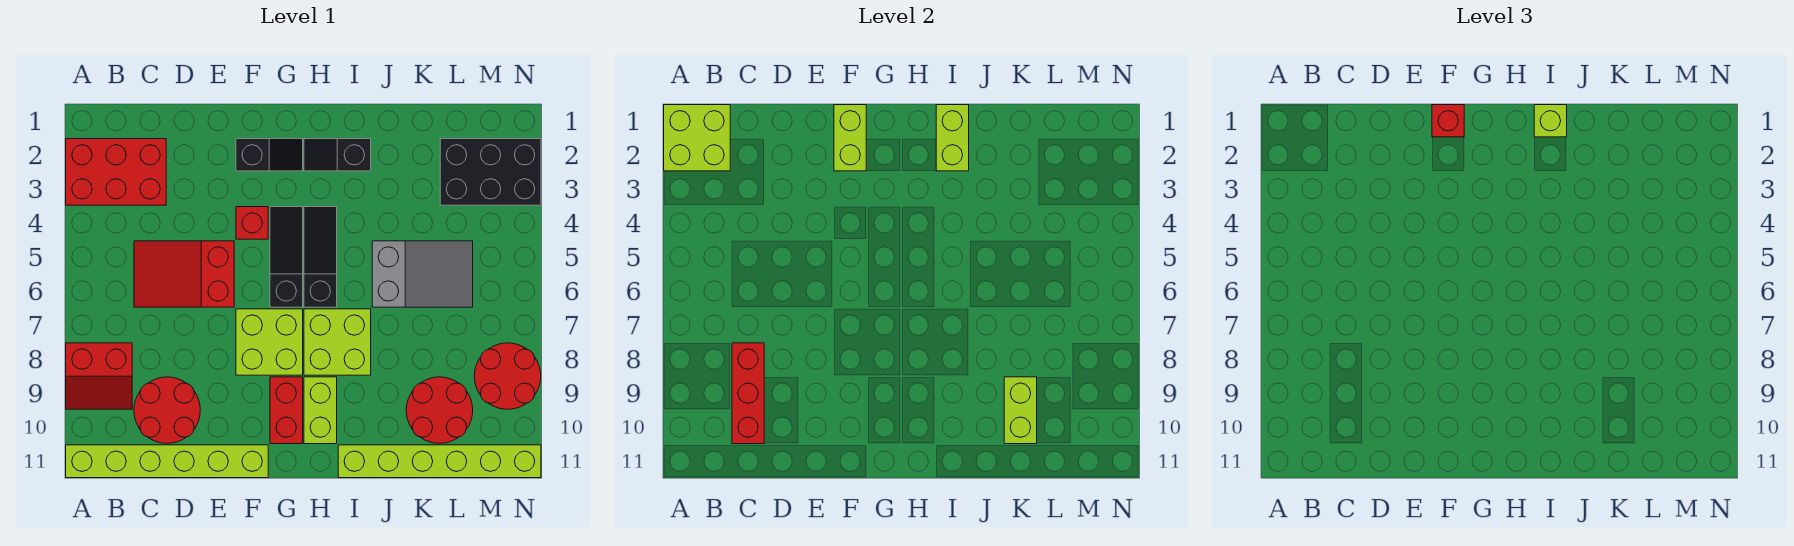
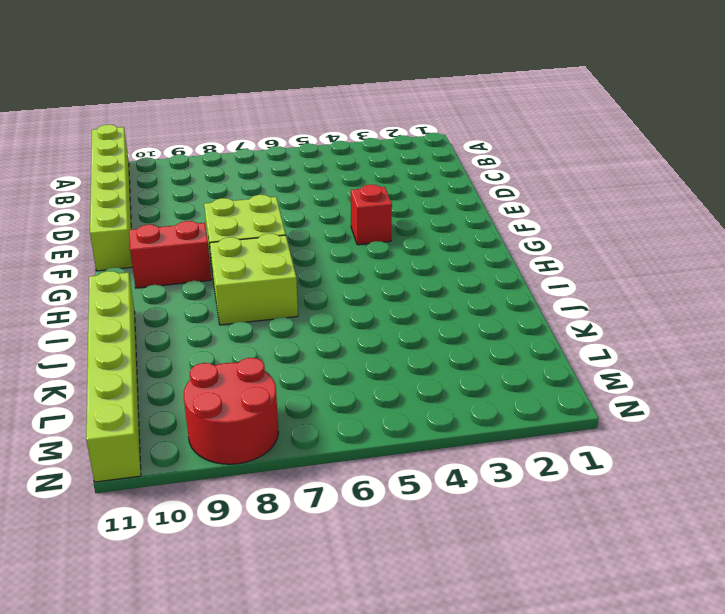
none -> red 2x3 brick [66,139,166,205]
none -> red 2x2 slope [66,343,132,409]
none -> red 2x3 slope [134,241,234,307]

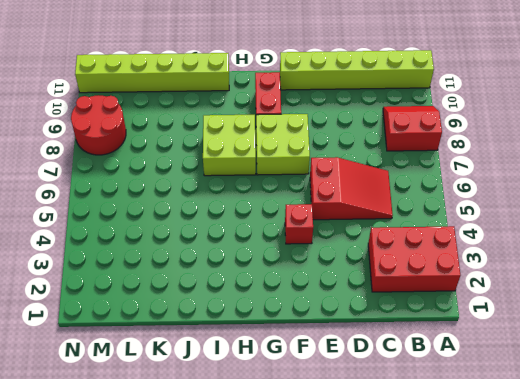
none -> red 2x2 round brick [134,377,200,443]
none -> black 1x2 slope [236,139,303,171]
none -> black 1x3 slope [270,207,303,307]

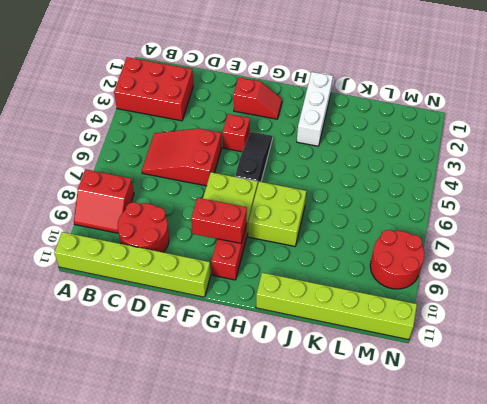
red 1x2 slope [233,78,282,119] -> black 1x2 slope [236,139,303,171]
red 1x2 brick [191,198,247,243] -> none
white 1x3 brick [297,72,333,146] -> black 1x2 slope [304,139,371,171]
none -> black 1x3 slope [304,207,337,307]
none -> lime 1x2 brick [304,377,337,444]
none -> grey 2x3 slope [372,241,473,307]

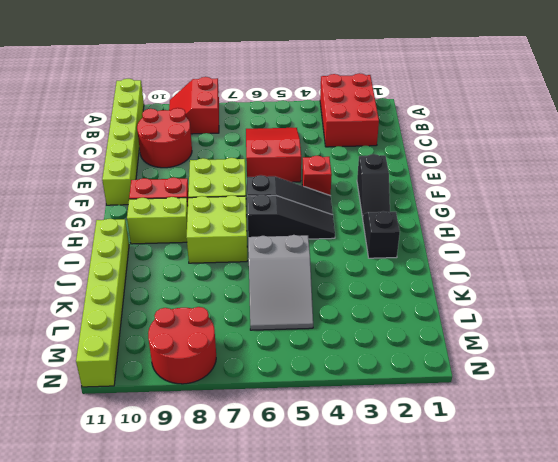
none -> red 2x2 round brick [406,377,473,443]
none -> black 2x3 brick [440,139,541,205]
none -> lime 2x2 brick [664,105,730,171]

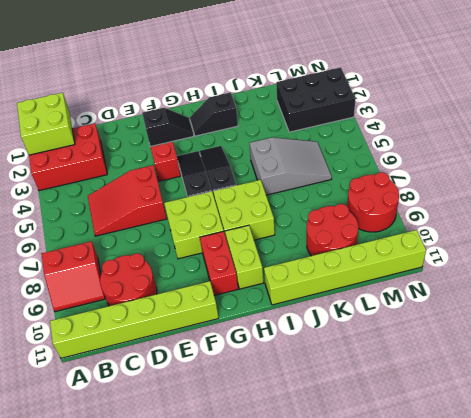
none -> red 1x3 brick [732,343,764,444]
none -> lime 1x2 brick [834,105,866,171]
none -> lime 1x2 brick [936,105,969,171]

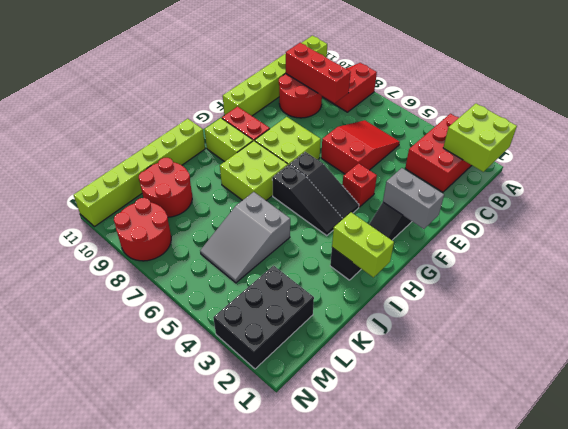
grey 1x2 brick [383,168,444,229] -> lime 1x2 brick [834,105,866,171]
none -> lime 1x2 brick [1004,377,1037,444]
none -> red 1x1 brick [1432,105,1464,137]
none -> lime 1x1 brick [1534,105,1567,137]

